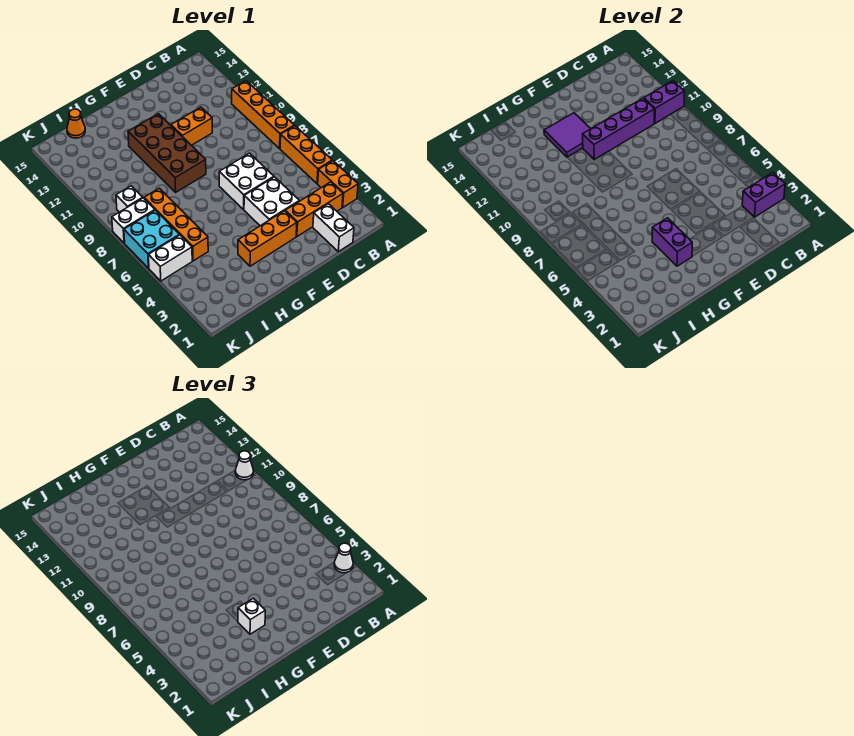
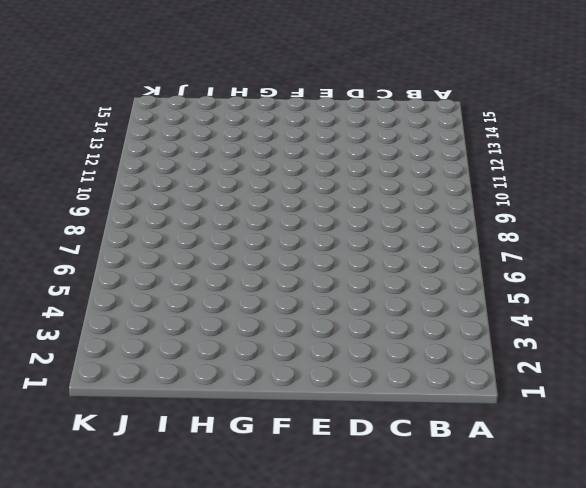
none -> orange 1x2 brick [318,161,358,207]
none -> orange 1x3 brick [280,126,332,184]
none -> orange 1x4 brick [232,81,294,148]

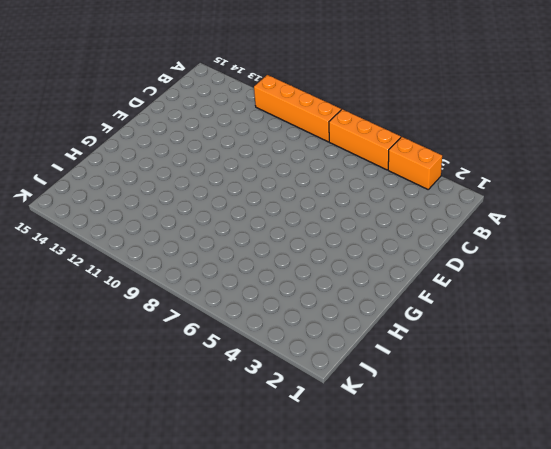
none -> orange 1x3 brick [285,182,343,236]
none -> white 1x2 brick [313,204,354,252]
none -> white 2x2 brick [244,177,299,226]

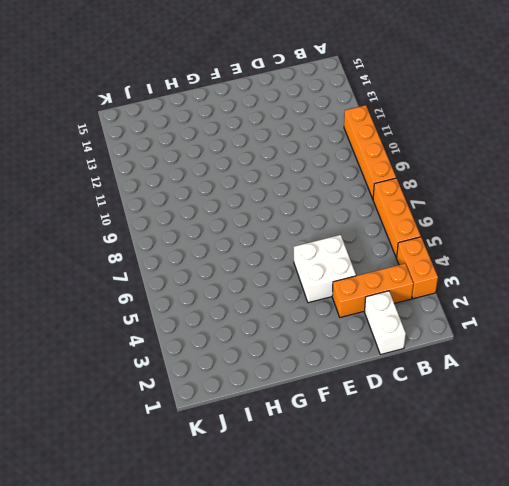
none -> white 2x2 brick [219,153,274,210]
none -> orange 1x2 brick [171,107,212,145]
none -> orange 1x3 brick [238,211,297,266]

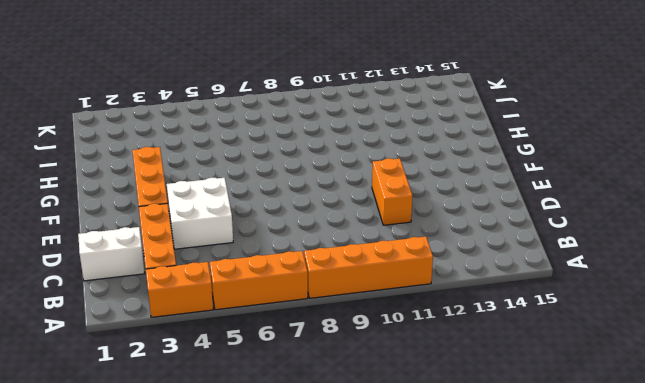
none -> white 2x2 brick [219,153,274,210]
none -> brown 2x4 brick [128,114,206,192]
none -> orange 1x4 brick [144,188,208,261]

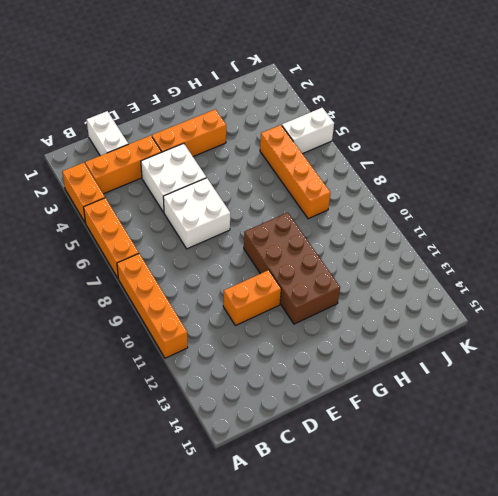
none -> orange 1x1 cone [67,109,85,138]
none -> cyan 2x2 brick [124,210,179,268]
none -> white 1x2 brick [112,198,155,243]

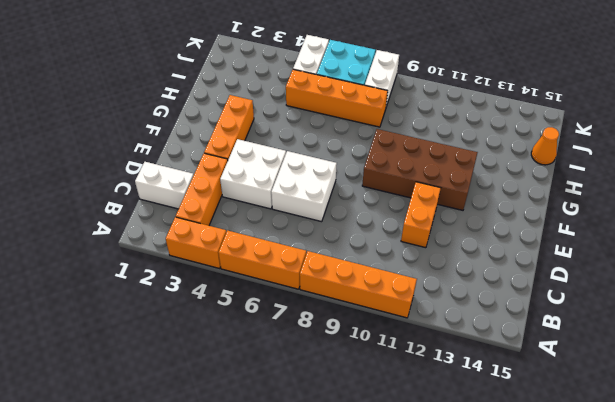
none -> white 1x1 brick [116,186,143,212]
none -> purple 1x2 brick [742,173,785,217]
none -> purple 1x2 brick [644,81,685,123]

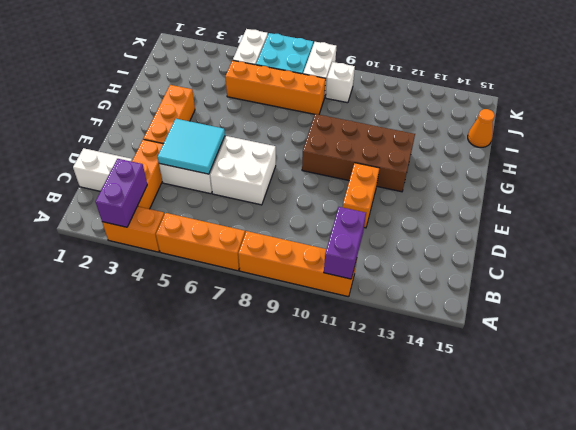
cyan 2x2 tile [158,119,225,174] -> none
none -> purple 1x4 brick [583,98,655,159]
none -> purple 2x2 tile [544,113,591,157]
none -> purple 1x2 brick [652,218,692,266]

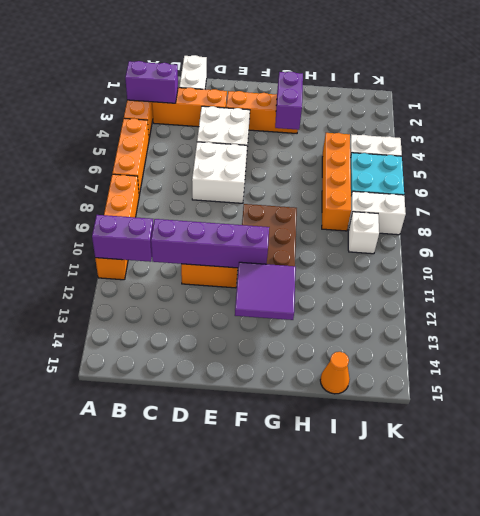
none -> white 1x1 cone [334,543,353,573]
none -> white 1x1 cone [235,451,254,480]
none -> white 1x1 brick [238,598,265,634]

